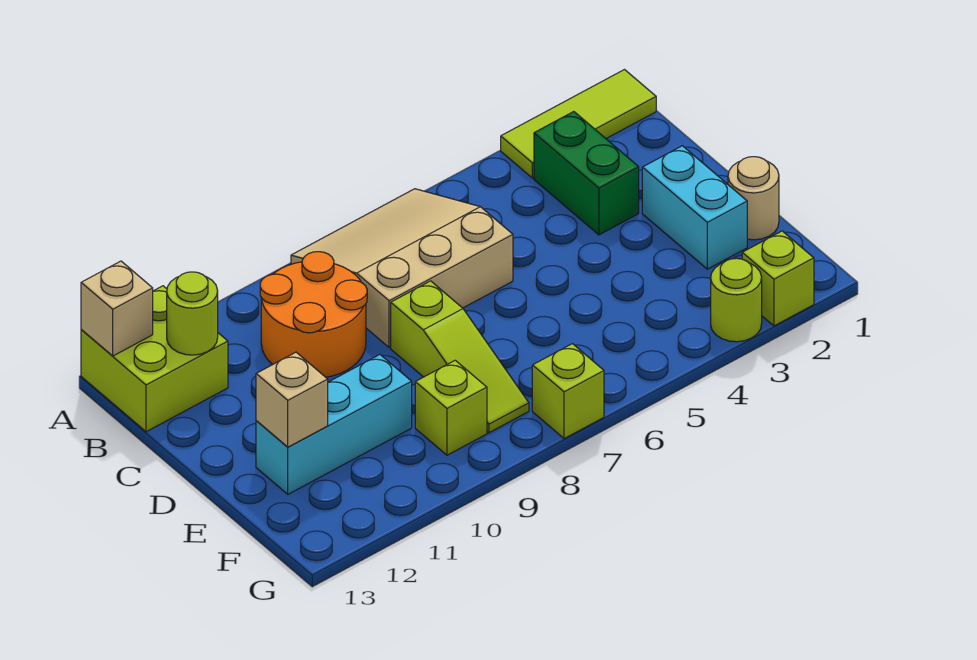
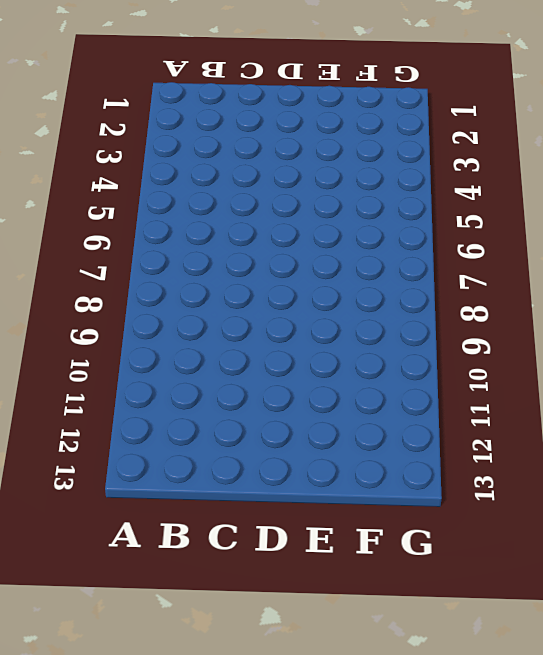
none -> lime 1x3 tile [501,70,656,178]
none -> tan 3x3 slope [291,189,513,348]
none -> lime 2x2 brick [81,286,228,432]

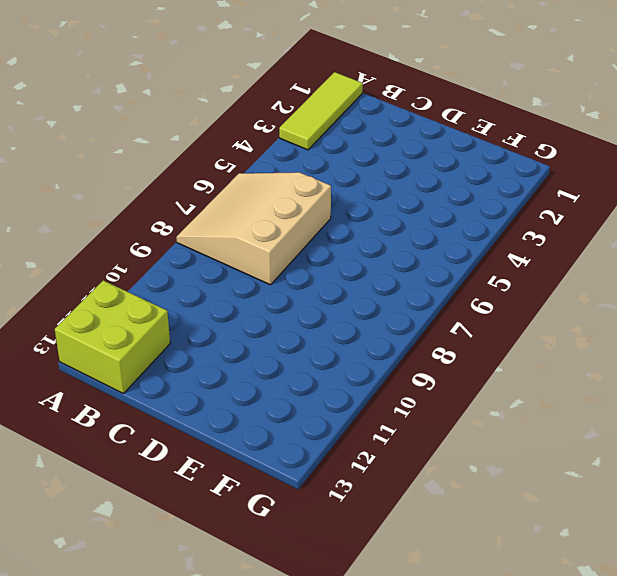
none -> green 1x2 brick [534,112,639,235]
none -> orange 2x2 round brick [260,252,367,377]
none -> cyan 1x2 brick [642,146,747,269]

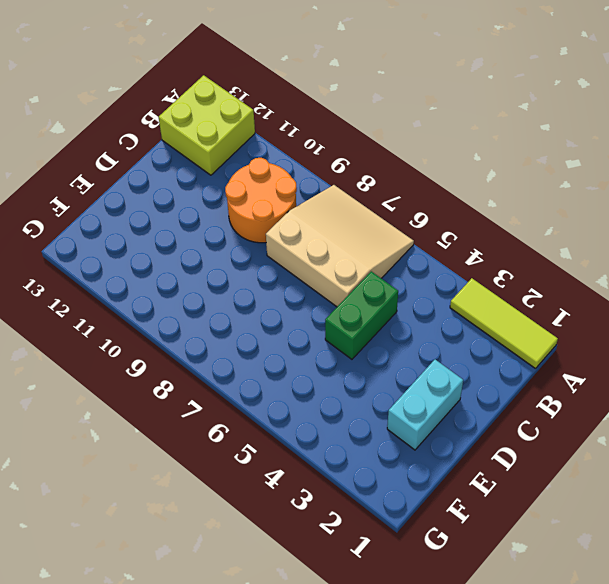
green 1x2 brick [325,271,398,359] -> green 1x2 brick moved to [534,112,639,235]
none -> lime 1x3 slope [391,281,529,433]
none -> tan 1x1 round brick [728,157,779,240]
none -> cyan 1x3 brick [256,355,412,494]

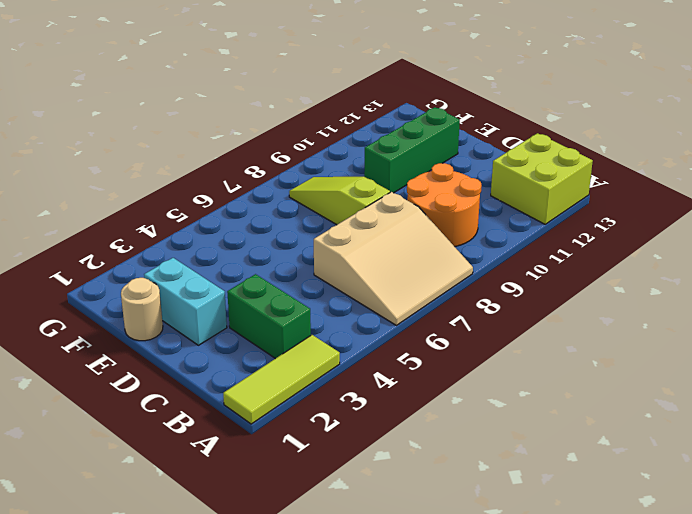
green 1x3 brick [364,107,460,193] -> cyan 1x3 brick [256,355,412,494]
none -> lime 1x1 brick [415,360,487,455]
none -> lime 1x1 brick [742,231,814,326]
none -> lime 1x1 round brick [711,258,762,342]

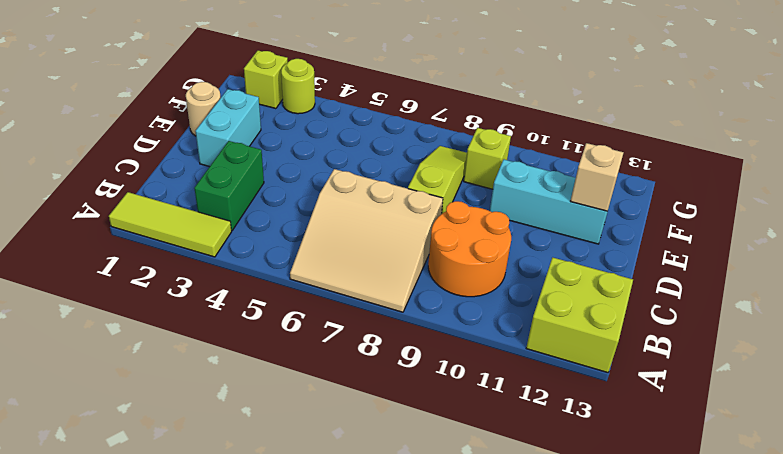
none -> lime 1x1 brick [532,344,604,439]
none -> tan 1x1 brick [81,261,153,356]
none -> lime 1x1 round brick [167,272,218,355]

